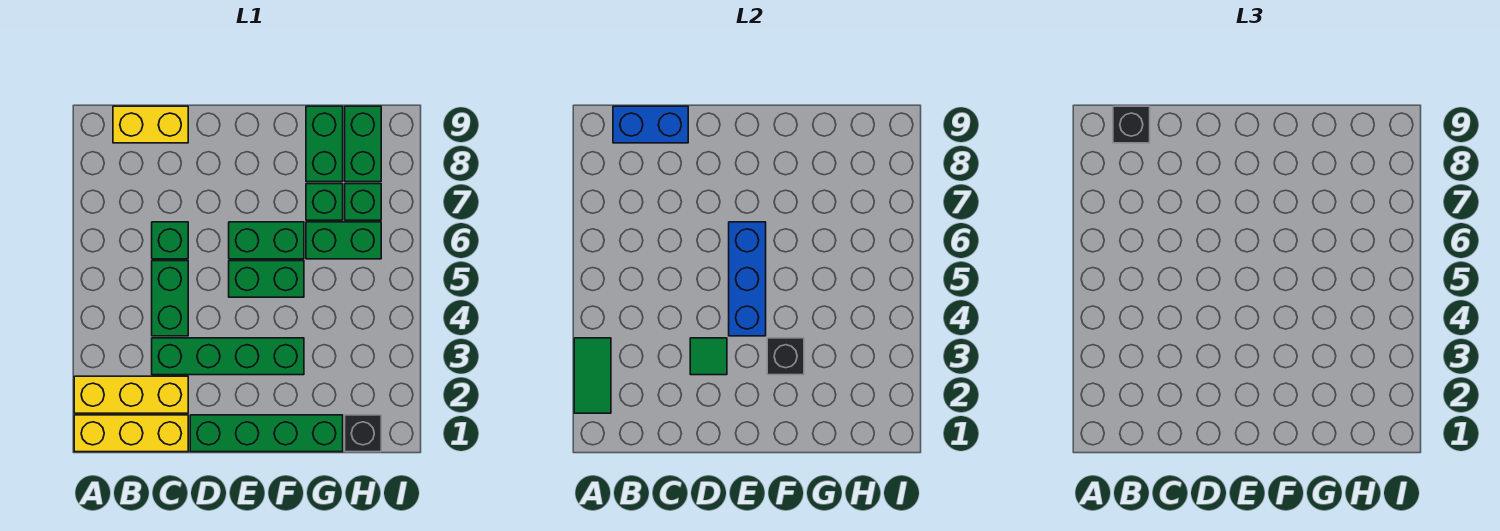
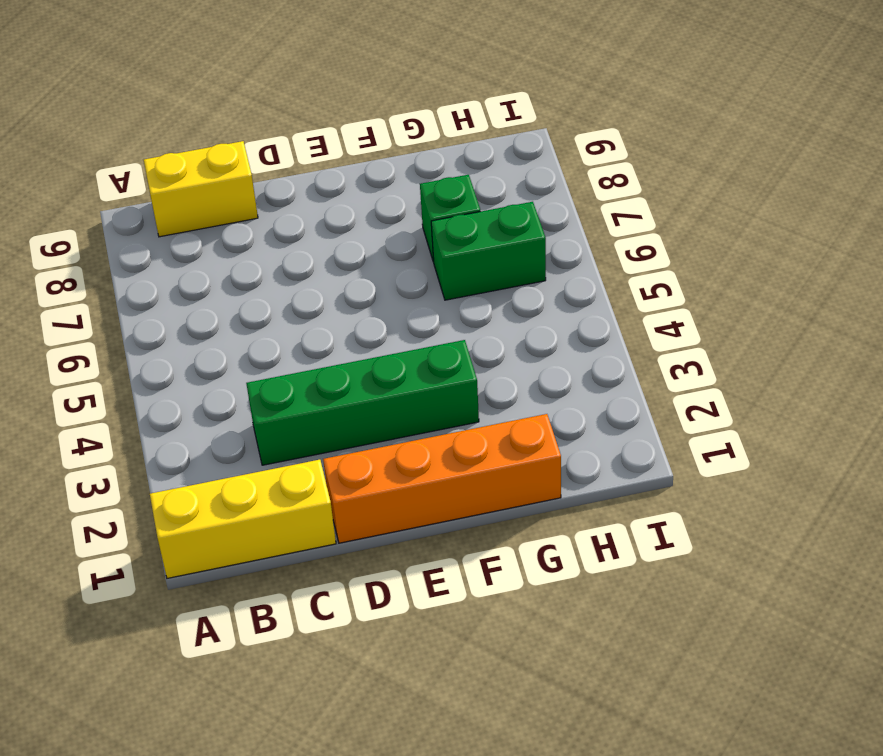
orange 1x4 brick [323,414,561,543] -> green 1x4 brick [190,415,343,452]
none -> yellow 1x3 brick [74,376,188,413]
none -> green 1x2 brick [152,261,188,336]
none -> green 1x1 brick [152,222,188,259]

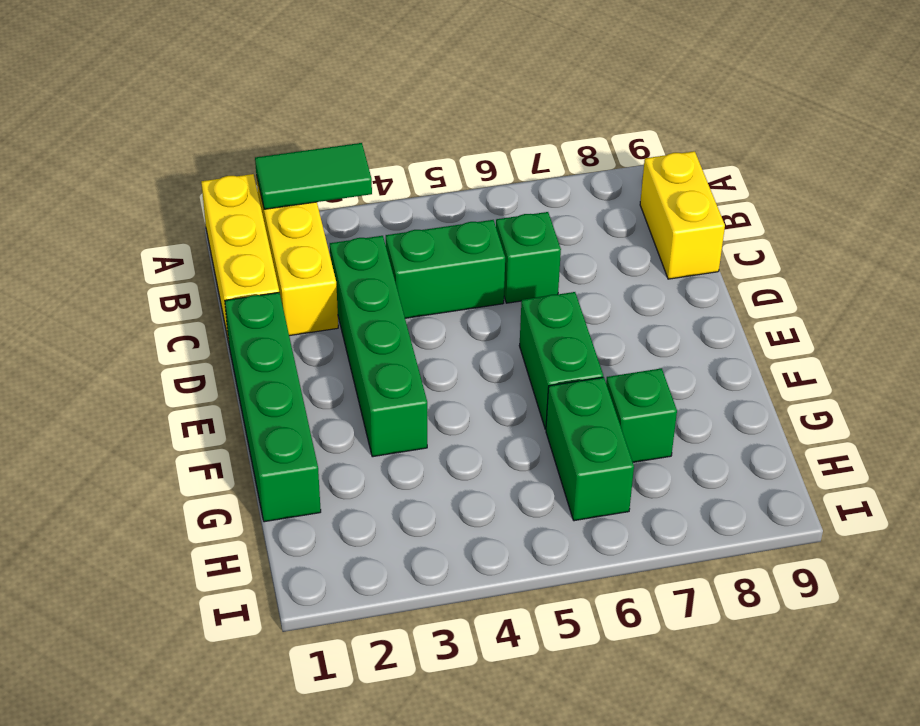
none -> green 1x2 brick [229,261,304,297]
none -> green 1x2 brick [306,106,343,182]
none -> black 1x1 brick [345,415,381,452]

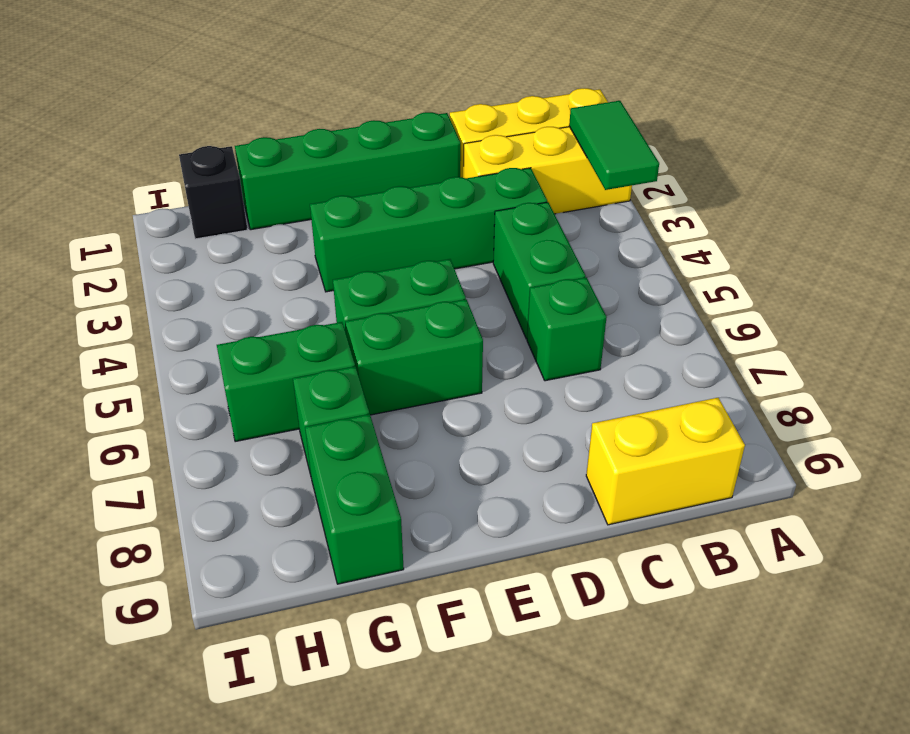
none -> green 1x1 brick [345,184,381,220]
none -> green 1x2 brick [345,106,381,182]
none -> blue 1x2 brick [613,106,688,143]

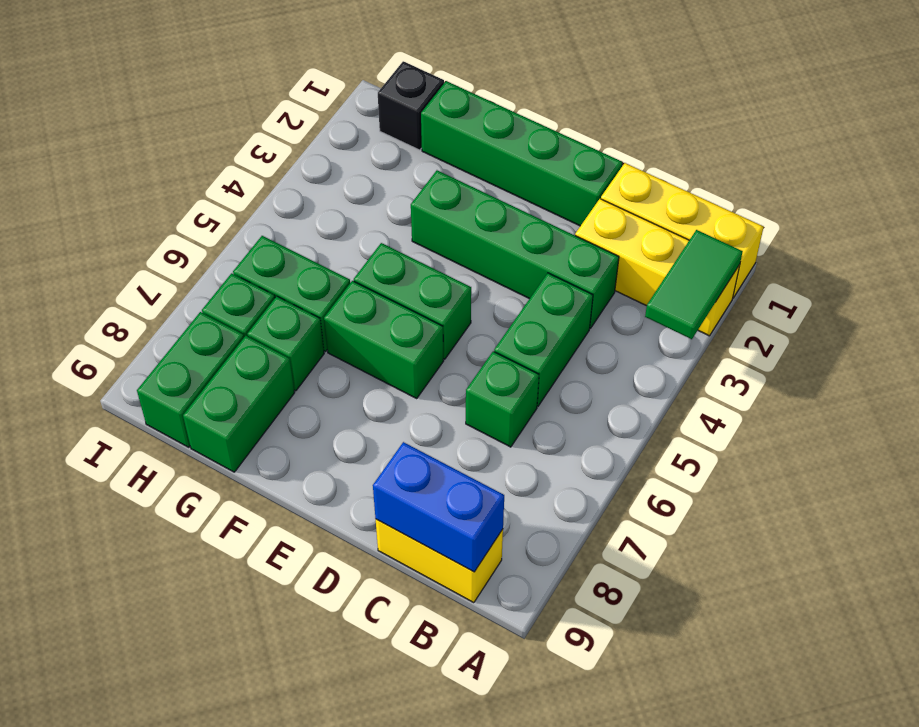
none -> green 1x1 tile [690,338,727,375]
none -> blue 1x3 brick [729,222,766,336]
none -> black 1x1 brick [767,338,804,375]

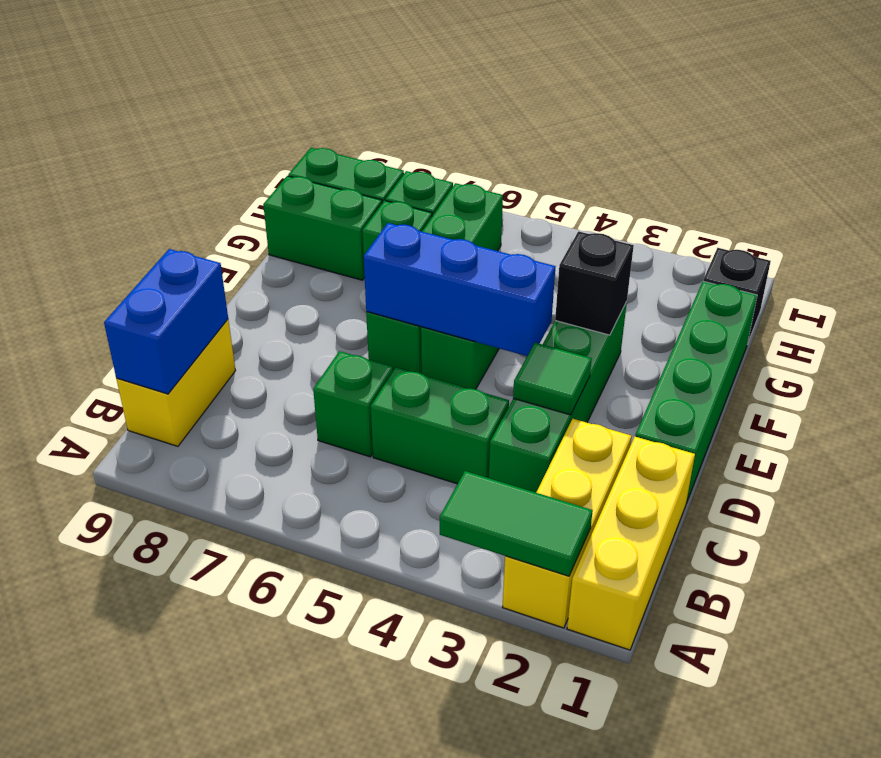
none -> black 1x1 brick [1113,106,1150,143]

